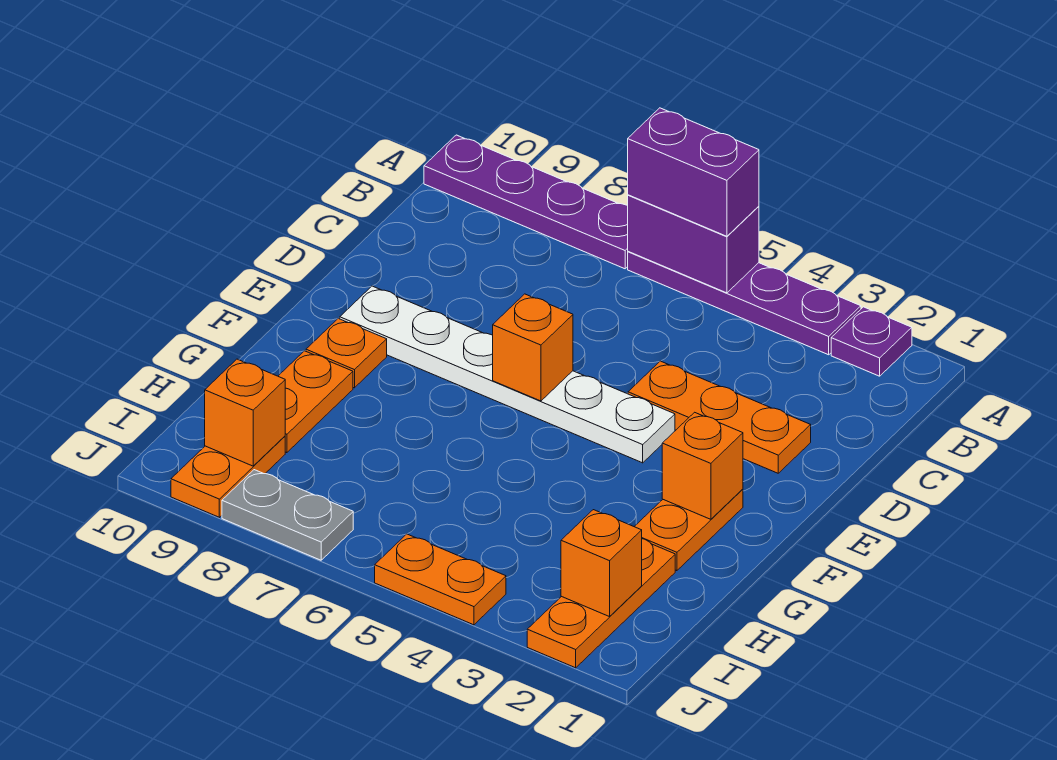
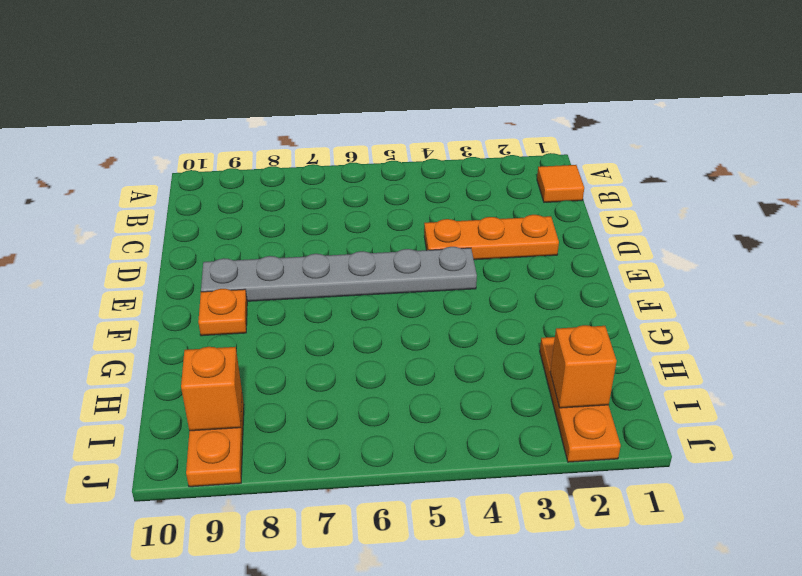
orange 1x1 tile [537,165,584,203] -> none
grey 1x6 plate [201,247,477,301] -> white 1x6 plate [340,286,675,463]
none -> purple 1x1 plate [831,307,912,376]
none -> purple 1x4 plate [628,252,861,355]
none -> purple 1x4 plate [424,135,628,269]

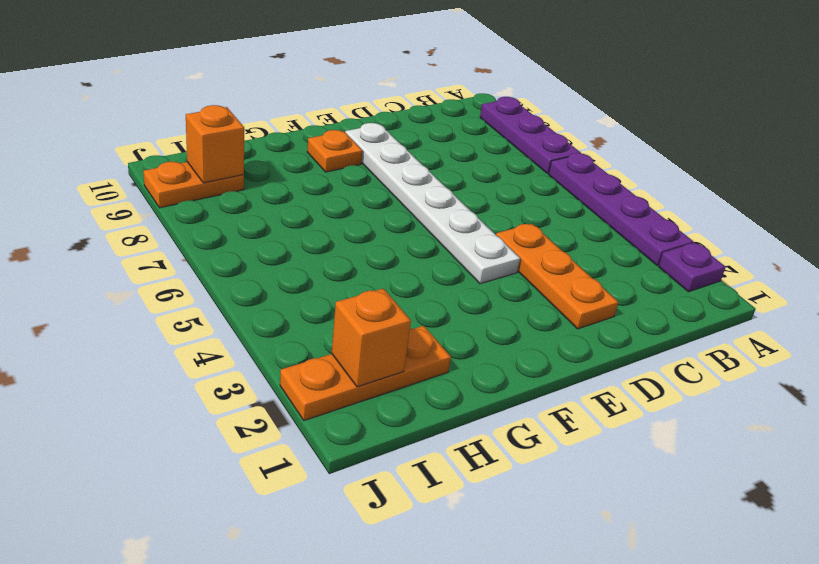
purple 1x3 plate [480,97,581,174] -> purple 1x4 plate [424,135,628,269]
none -> orange 1x2 plate [634,489,743,571]
none -> orange 1x2 plate [278,351,353,453]
none -> orange 1x2 plate [375,534,506,625]

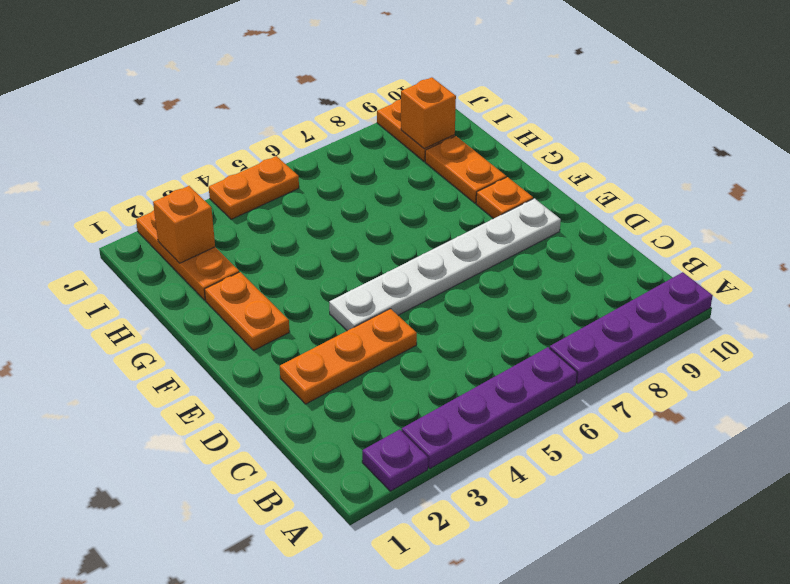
none -> grey 1x2 plate [222,470,353,560]
none -> purple 1x2 brick [628,195,759,293]
none -> orange 1x1 brick [493,294,573,401]

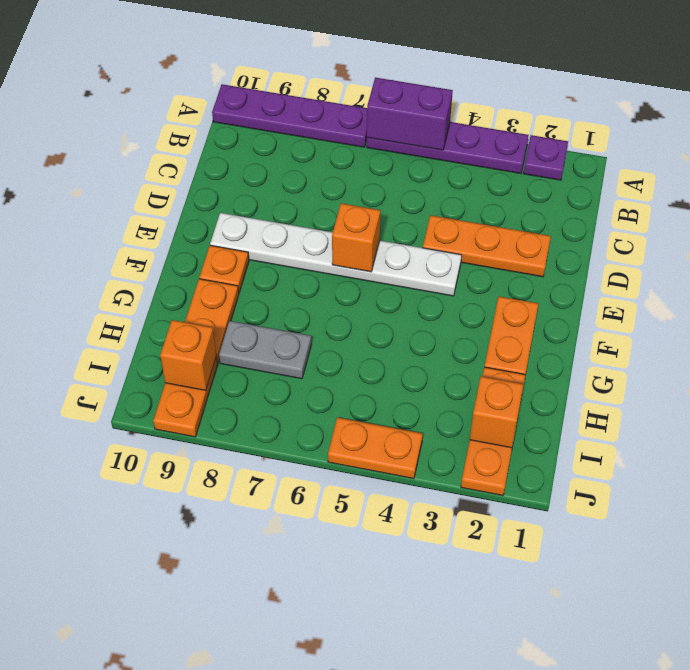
grey 1x2 plate [219,321,312,379] -> grey 1x2 plate moved to [222,470,353,560]
none -> orange 1x1 brick [662,412,743,519]
none -> purple 1x2 brick [628,108,759,236]

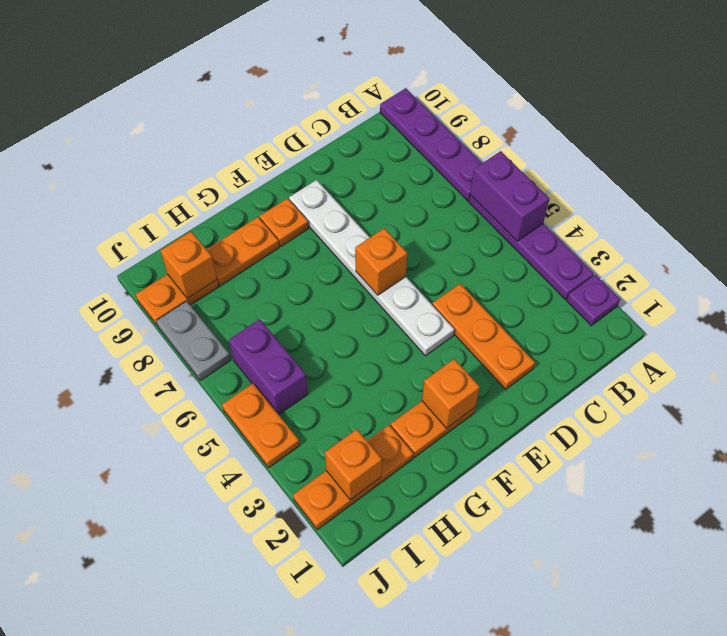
purple 1x2 brick [229,319,308,415] -> purple 1x2 brick moved to [628,108,759,236]

